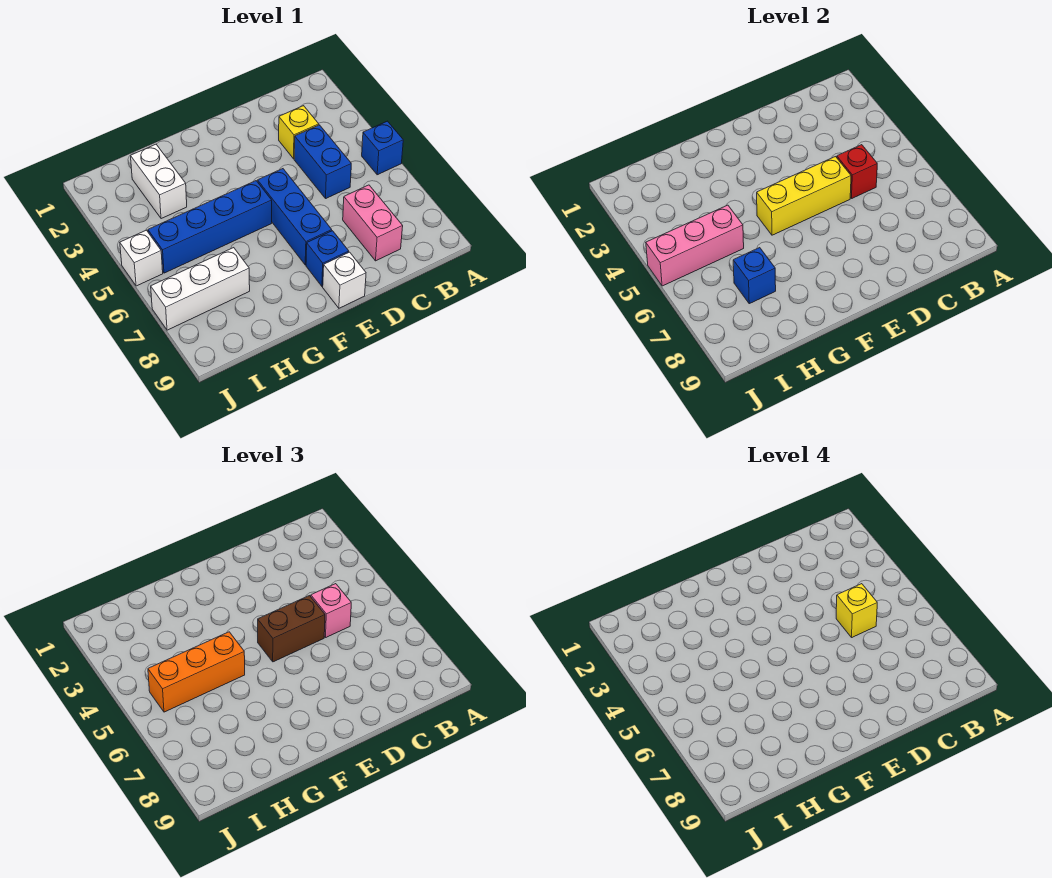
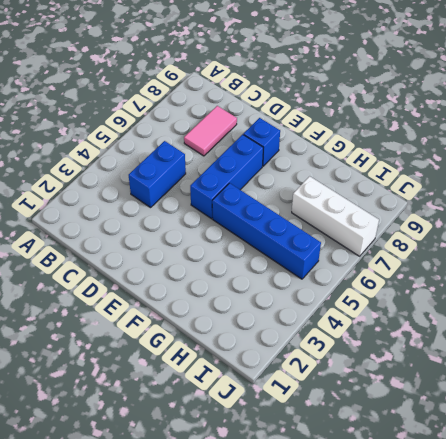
pink 1x2 tile [184,106,237,156] -> pink 1x2 brick [343,185,403,261]
none -> blue 1x1 brick [362,121,403,175]
none -> yellow 1x1 brick [279,106,319,159]
none -> white 1x1 brick [323,252,366,308]

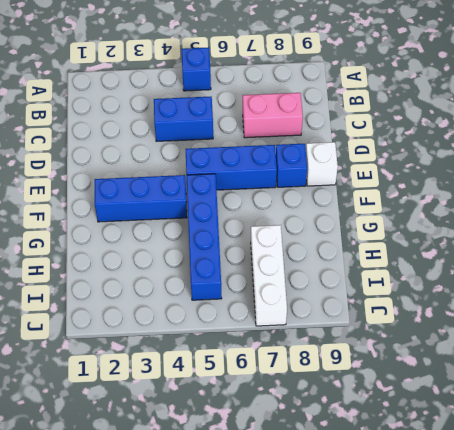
blue 1x3 brick [95,175,187,222] -> none
none -> yellow 1x1 brick [279,106,319,159]
none -> white 1x2 brick [131,144,187,219]
none -> white 1x1 brick [120,230,163,286]

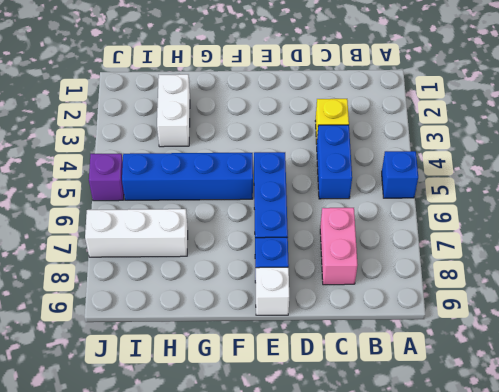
purple 1x1 brick [89,154,124,201] -> white 1x1 brick [120,230,163,286]
none -> red 1x1 brick [837,145,877,198]
none -> yellow 1x3 brick [757,157,851,235]
none -> pink 1x3 brick [646,205,744,286]

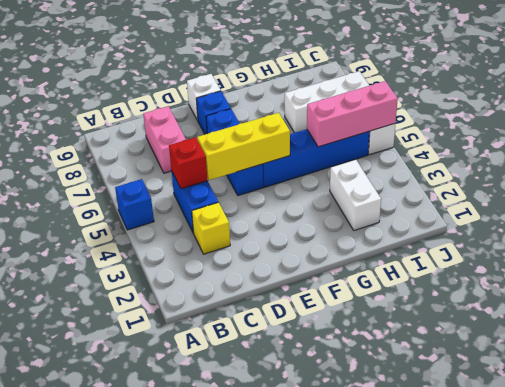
none -> blue 1x1 brick [733,248,776,304]
none -> pink 1x1 brick [311,584,351,637]
none -> brown 1x2 brick [258,596,325,662]

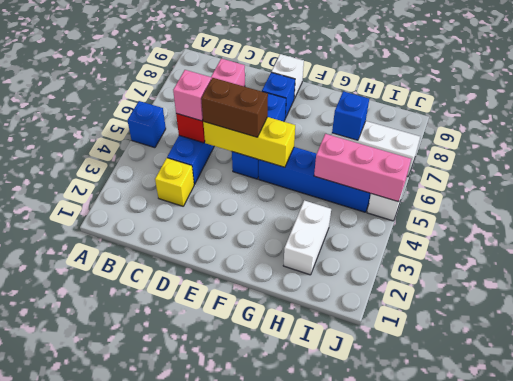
none -> orange 1x3 brick [148,632,245,712]
none -> yellow 1x1 brick [836,584,877,637]

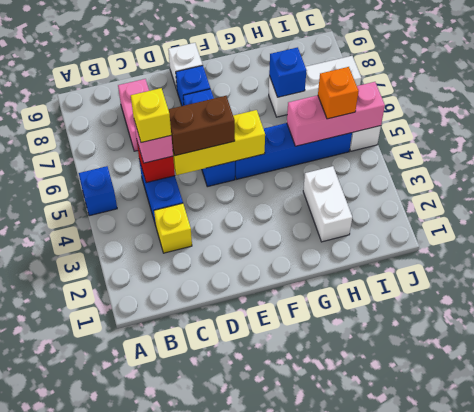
orange 1x1 brick [318,67,359,119] -> orange 1x3 brick [148,632,245,712]

